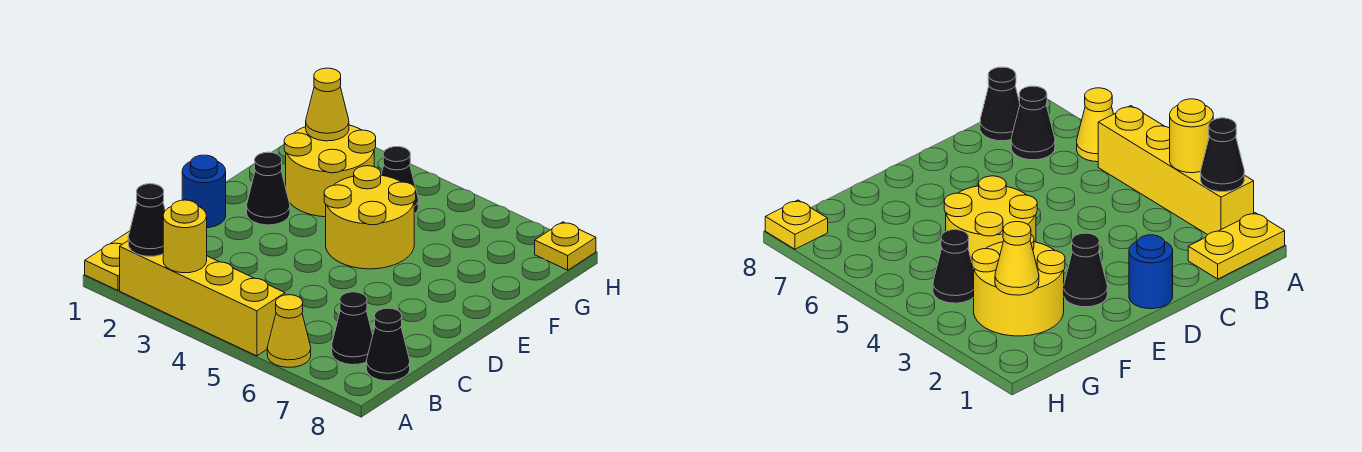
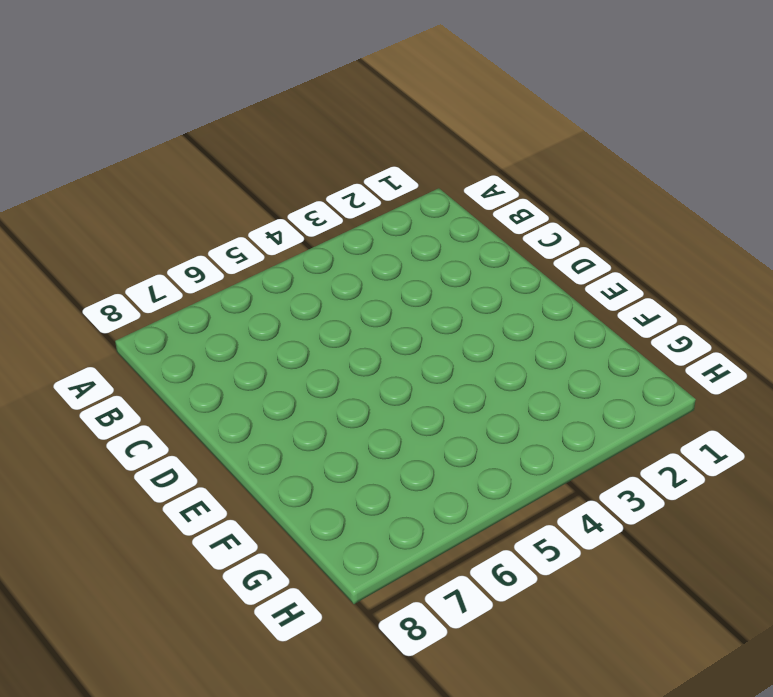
none -> yellow 1x2 plate [85,231,130,290]
none -> yellow 1x4 brick [120,241,285,356]
none -> yellow 1x1 cone [267,295,311,367]

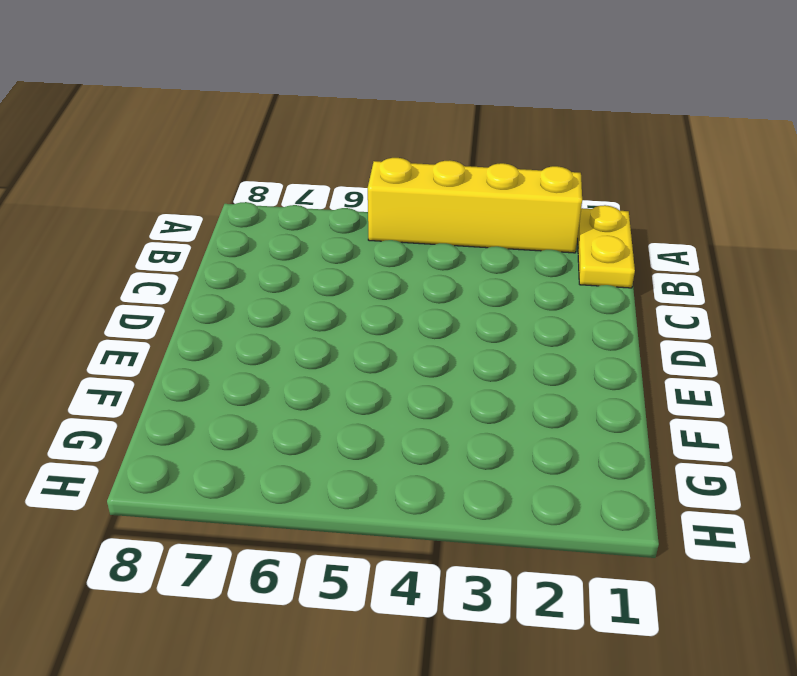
none -> yellow 1x1 cone [267,295,311,367]
none -> black 1x1 cone [332,292,373,365]
none -> black 1x1 cone [366,308,410,381]

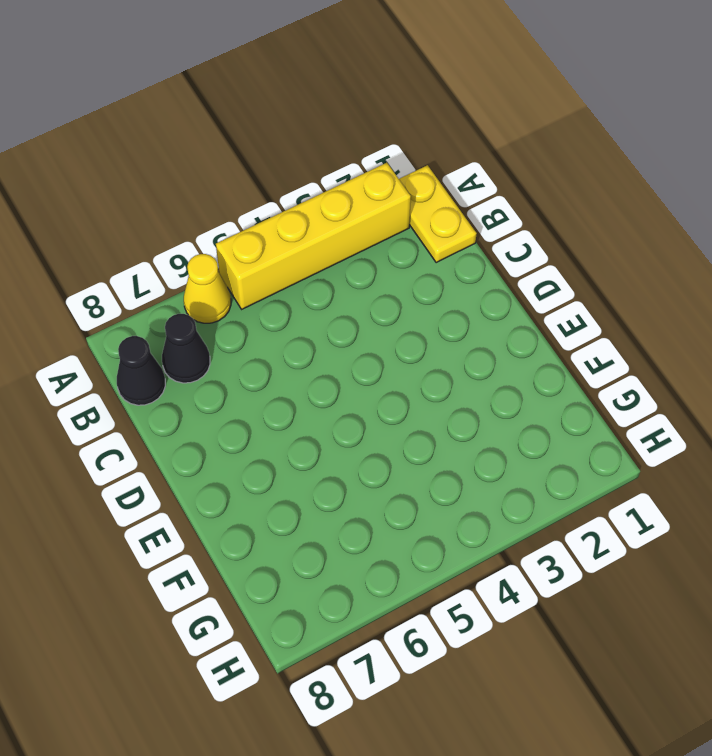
none -> blue 1x1 round brick [182,155,226,228]
none -> black 1x1 cone [247,152,290,225]
none -> yellow 2x2 round brick [324,166,416,269]

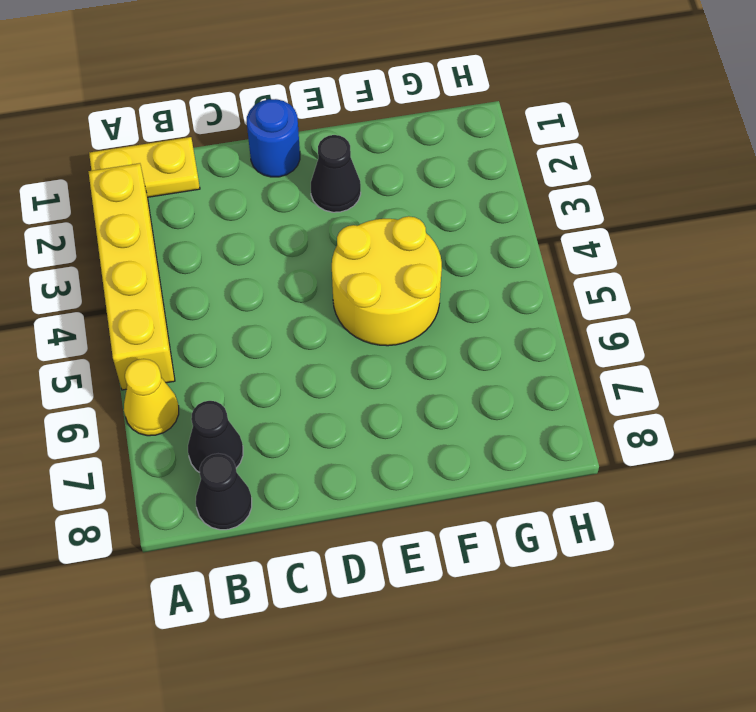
none -> yellow 2x2 round brick [284,125,376,217]
none -> black 1x1 cone [381,147,418,214]
none -> yellow 1x1 plate [535,222,596,270]

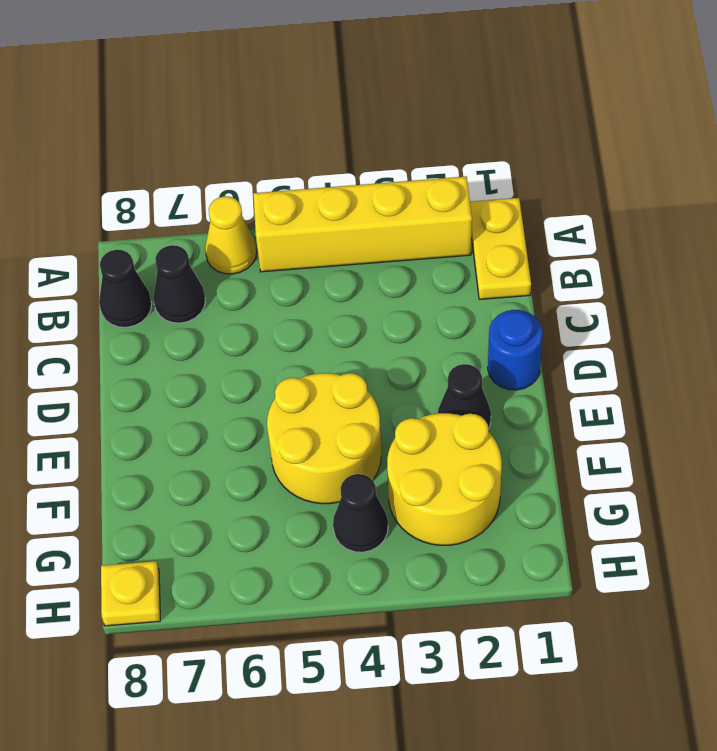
none -> black 1x1 cone [128,184,165,256]
none -> yellow 1x1 round brick [163,200,207,273]
none -> yellow 1x1 cone [306,68,349,141]

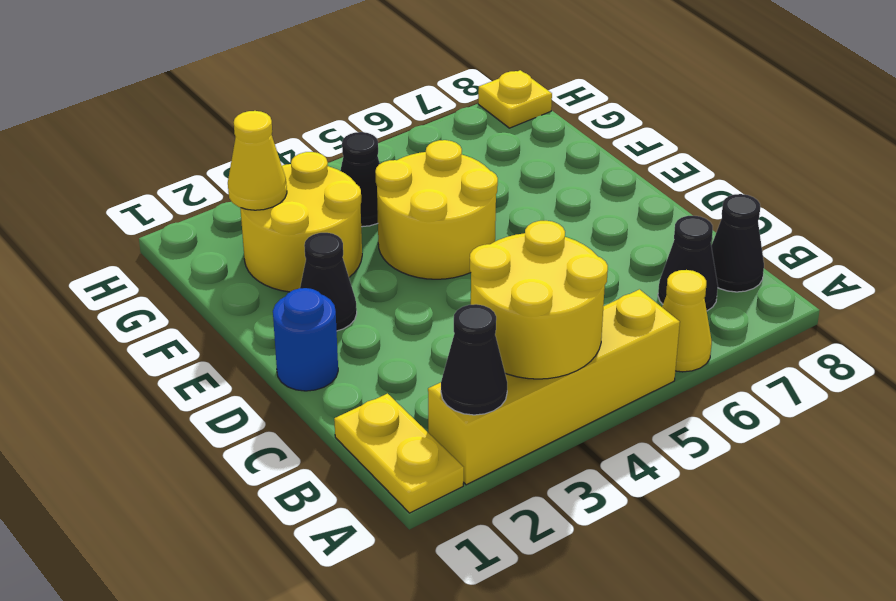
yellow 2x2 round brick [470,221,608,379] -> yellow 1x1 round brick [163,200,207,273]

